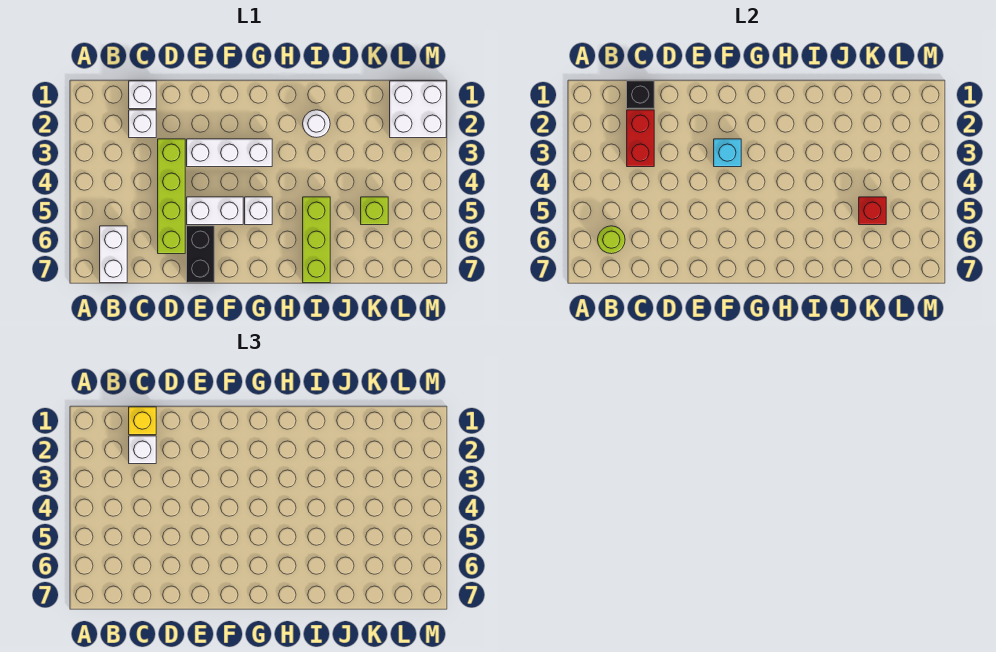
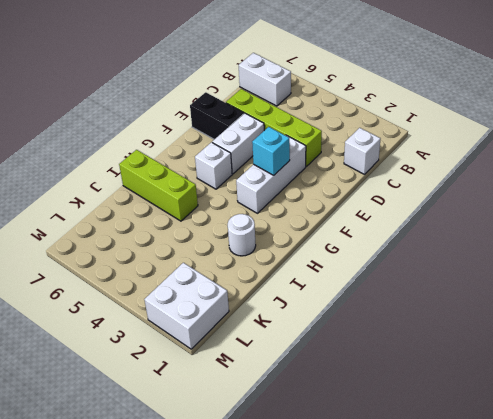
none -> white 1x1 brick [129,110,156,138]
none -> lime 1x1 brick [361,197,388,225]
none -> lime 1x1 round brick [598,226,625,254]

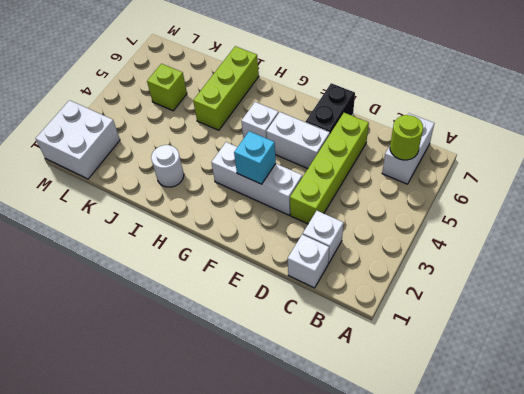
none -> black 1x1 brick [627,81,654,109]
none -> red 1x2 brick [627,110,654,167]
none -> red 1x1 brick [859,197,886,225]

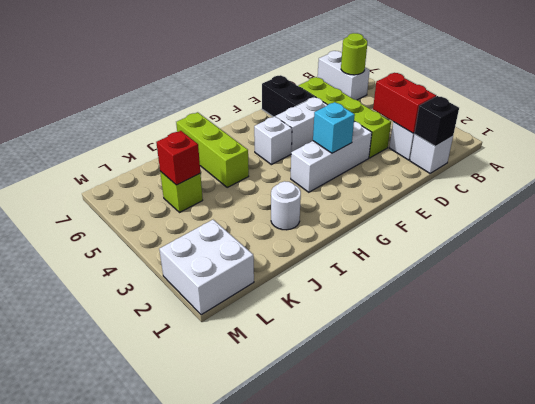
none -> yellow 1x1 brick [129,407,156,435]
none -> white 1x1 brick [129,436,156,464]

